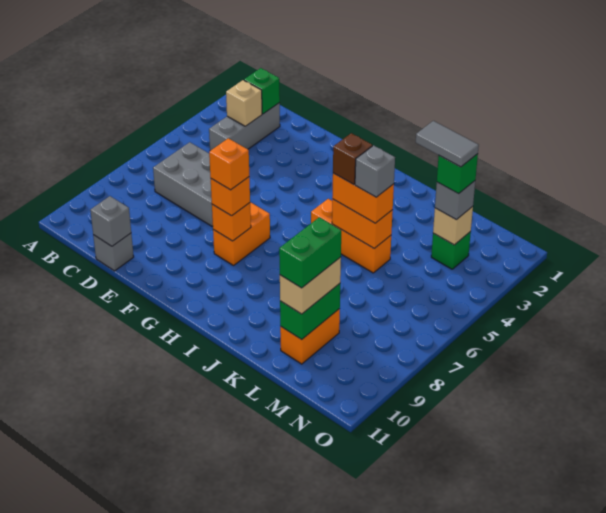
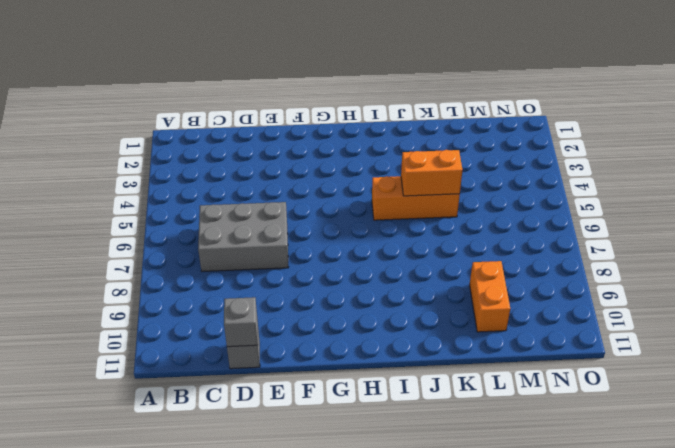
none -> grey 1x3 brick [209,103,280,151]
none -> orange 1x2 brick [213,202,270,265]
none -> green 1x1 brick [431,232,471,269]

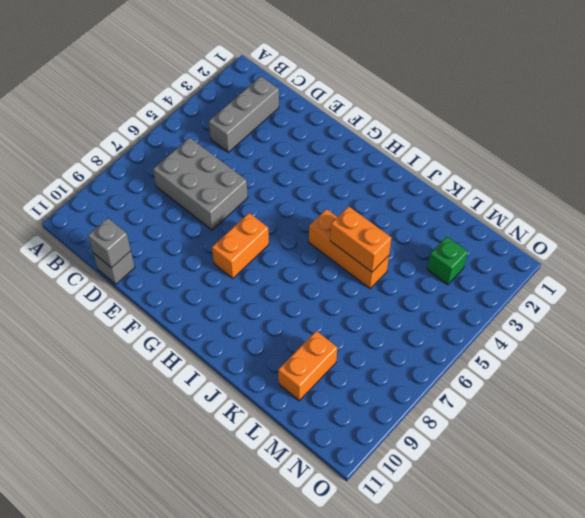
none -> green 1x1 brick [244,68,280,114]
none -> tan 1x1 brick [226,80,262,126]
none -> orange 1x1 brick [212,203,251,241]

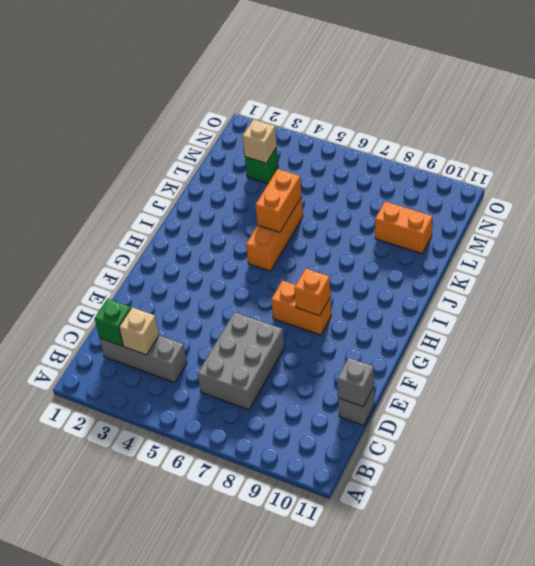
none -> green 1x2 brick [280,284,340,339]
none -> orange 1x1 brick [211,177,250,216]
none -> orange 1x2 brick [332,173,394,223]

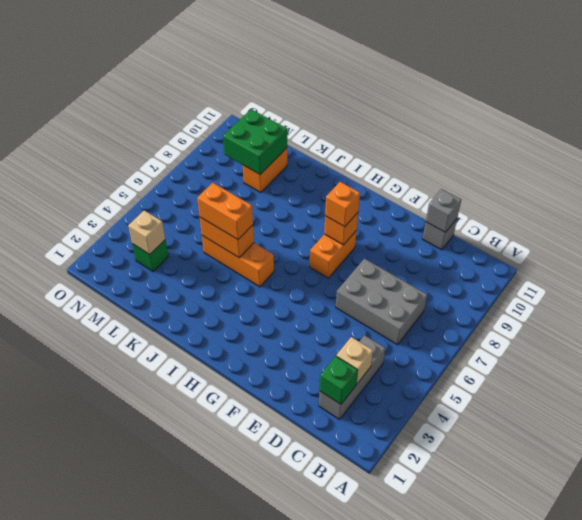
green 2x2 brick [223,109,287,174] -> green 1x2 brick [280,284,340,339]
none -> tan 1x2 brick [280,257,341,314]
none -> grey 1x1 brick [435,181,475,220]
none -> orange 1x1 brick [209,138,249,190]

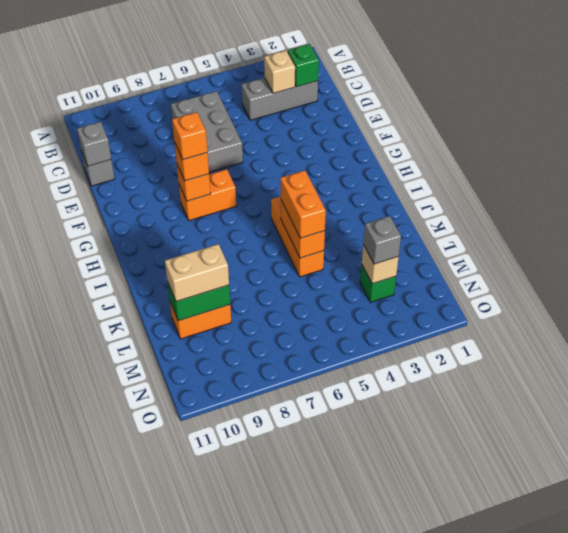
none -> brown 1x1 brick [333,133,372,185]
none -> grey 1x1 brick [355,145,395,197]
none -> green 1x2 brick [279,217,341,288]

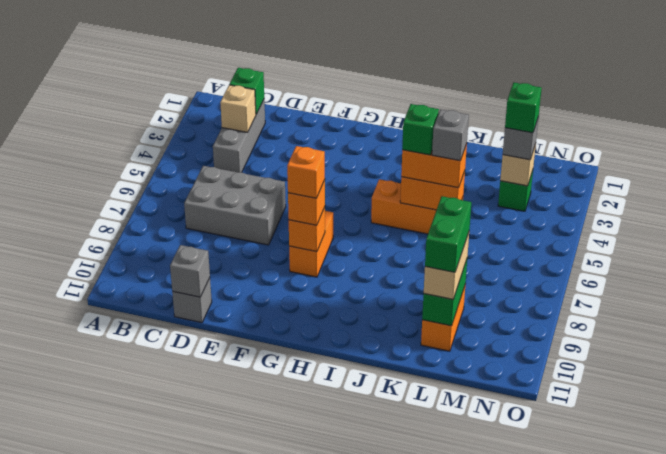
green 1x1 brick [402,104,439,155] -> brown 1x1 brick [333,133,372,185]
none -> grey 1x2 tile [416,121,479,167]

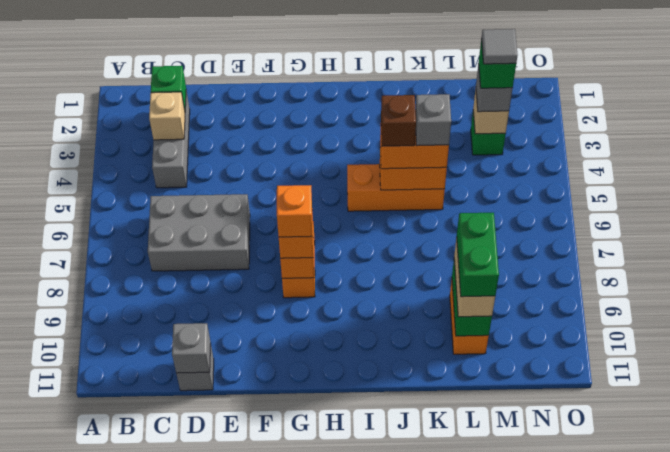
grey 1x1 tile [481,29,518,64] -> grey 1x2 tile [416,121,479,167]

